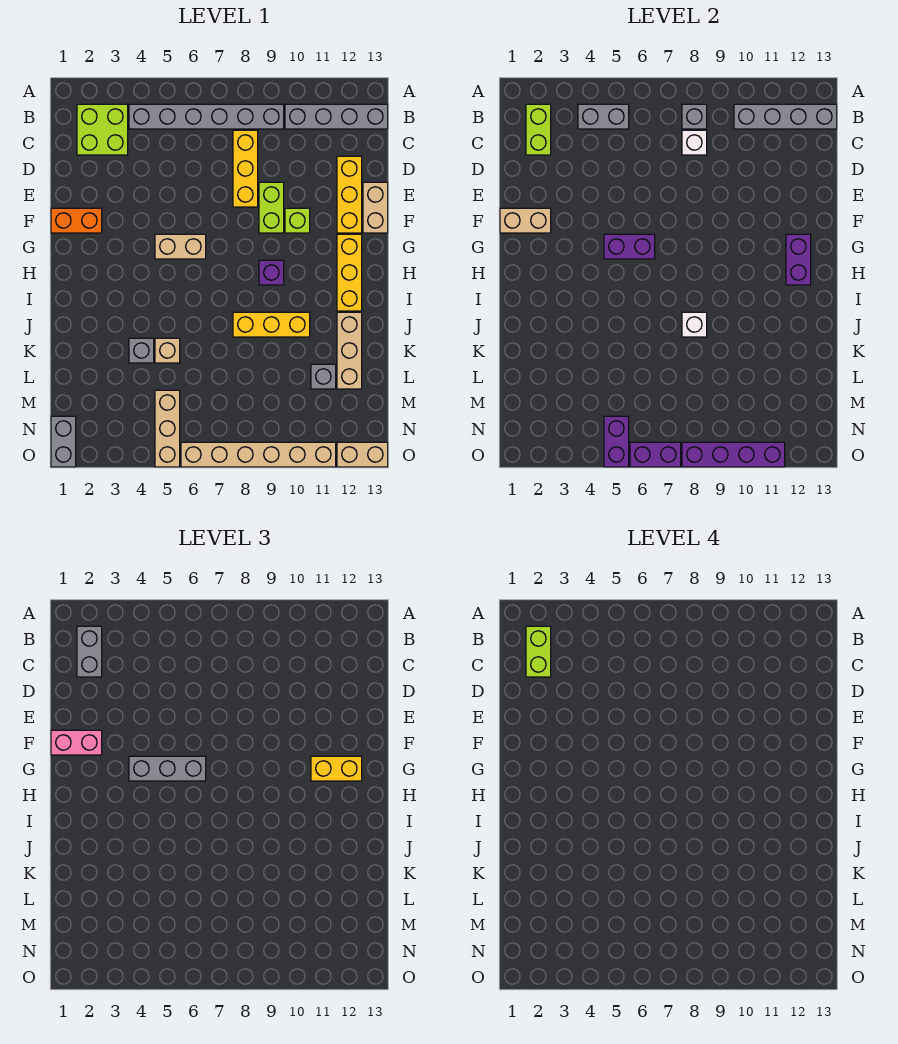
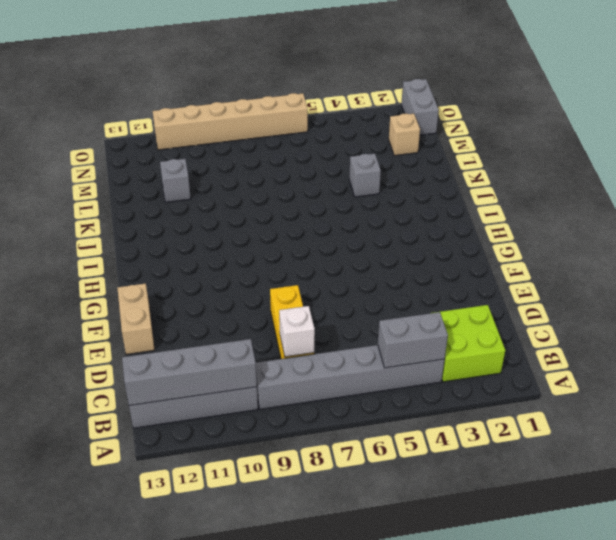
tan 1x1 brick [389,114,420,156] -> tan 1x1 brick moved to [155,338,180,363]
none -> yellow 1x3 brick [337,156,362,233]
none -> lime 1x2 brick [259,182,284,233]
none -> orange 1x2 brick [51,208,102,233]
none -> lime 1x1 brick [285,208,310,233]

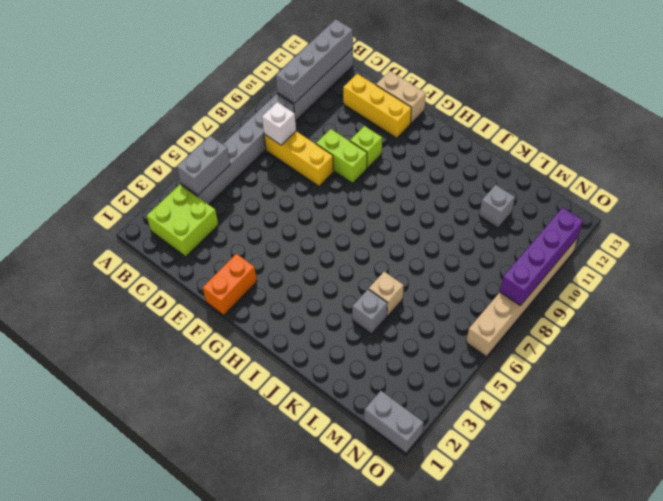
none -> tan 1x2 brick [155,234,206,259]
none -> yellow 1x3 brick [337,234,362,311]
none -> purple 1x1 brick [259,260,284,285]
none -> yellow 1x3 brick [233,312,310,337]

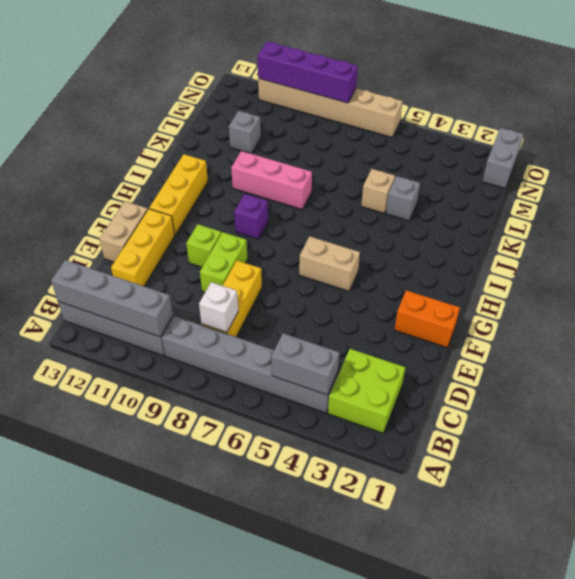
pink 1x3 brick [231,151,312,210] -> yellow 1x3 brick [233,312,310,337]
none -> tan 1x3 brick [337,312,362,389]
none -> tan 1x3 brick [155,390,180,467]
none -> tan 1x2 brick [337,442,388,467]
none -> lime 1x2 brick [526,104,551,155]

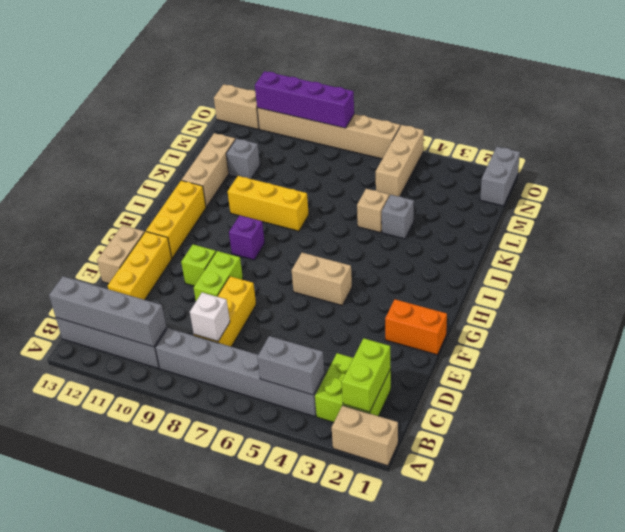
tan 1x2 brick [332,405,398,466] -> tan 1x2 brick moved to [500,208,551,233]
none -> grey 1x1 brick [682,104,707,129]
none -> purple 1x2 brick [604,234,655,259]
none -> purple 1x2 brick [786,234,811,285]
none -> white 1x1 brick [682,312,707,337]

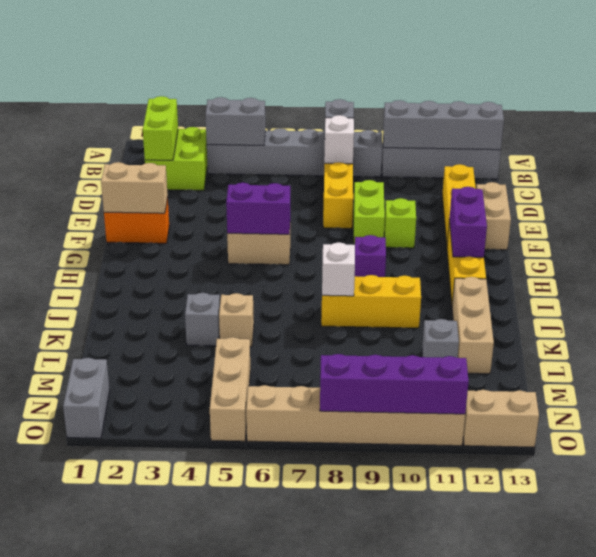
none -> purple 1x2 brick [604,416,629,467]
none -> purple 1x2 brick [630,442,681,467]
none -> grey 1x2 brick [77,626,102,677]
none -> pink 1x2 brick [51,730,102,755]

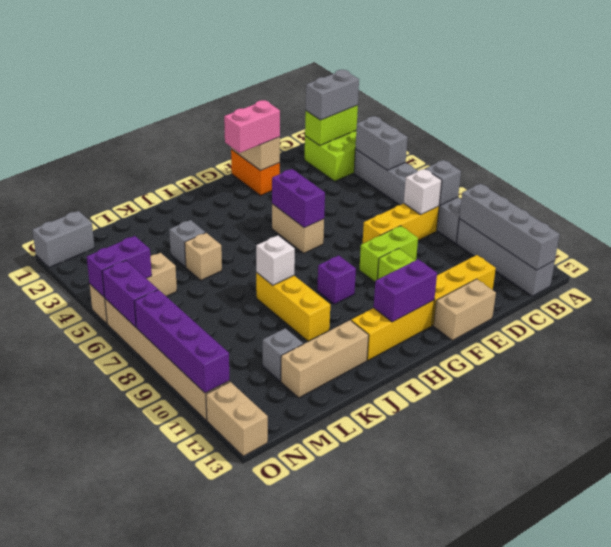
pink 1x2 brick [224,100,280,153] -> pink 1x2 brick turned to [51,730,102,755]
none -> grey 1x3 brick [129,756,206,781]
none -> yellow 1x2 brick [311,756,362,781]
none -> lime 1x2 brick [526,626,551,677]

